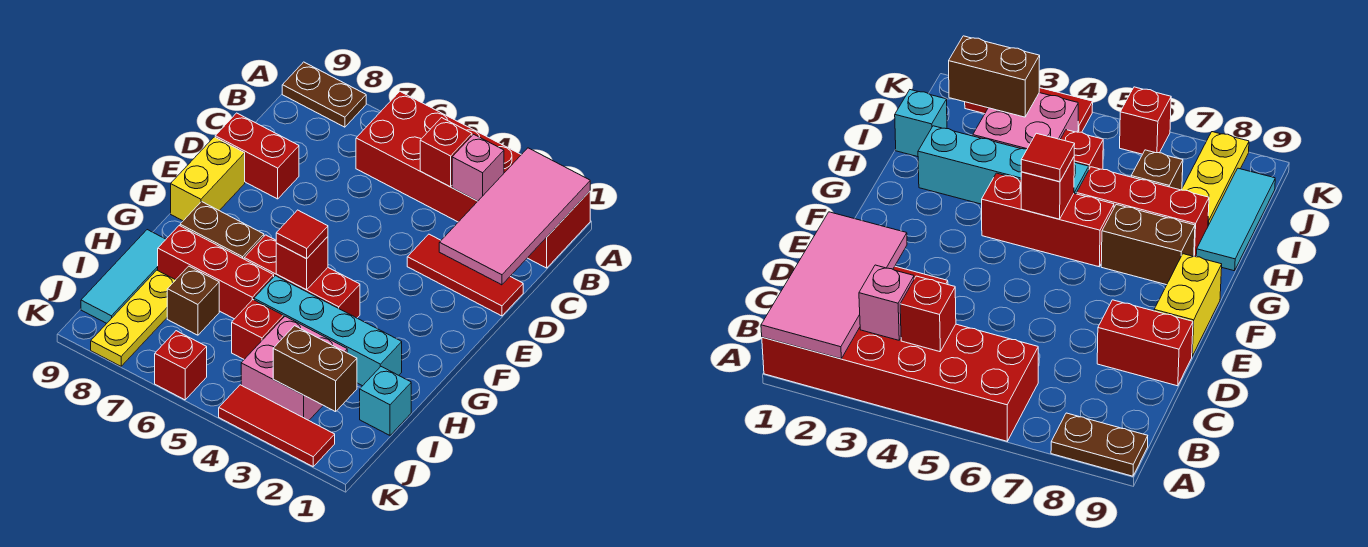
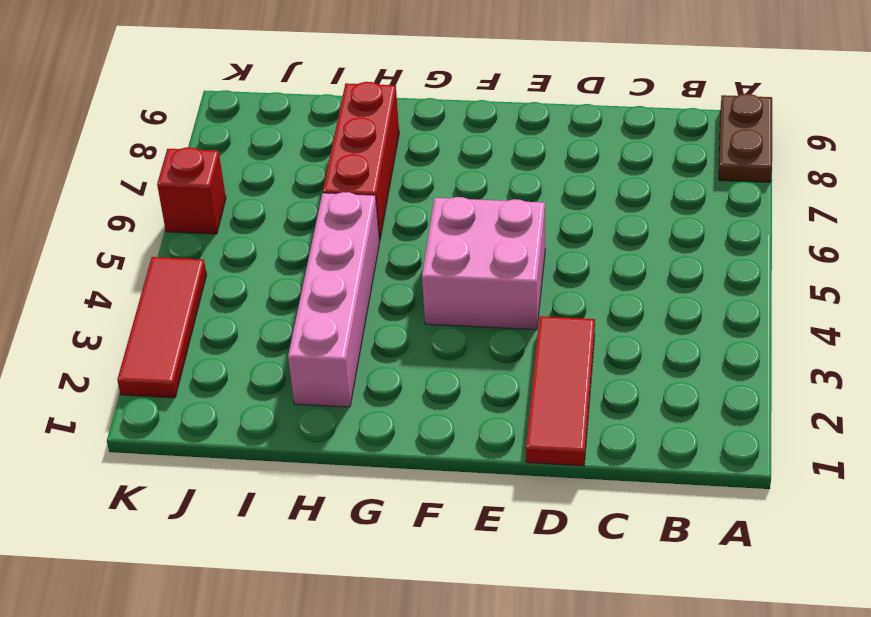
pink 2x2 brick [422,197,545,330] -> pink 2x2 brick moved to [241,316,347,420]
pink 1x4 brick [288,192,380,407] -> cyan 1x4 brick [254,276,402,386]
none -> red 2x6 brick [356,92,590,268]
none -> red 1x2 brick [215,113,299,199]
none -> yellow 1x2 brick [171,137,245,221]

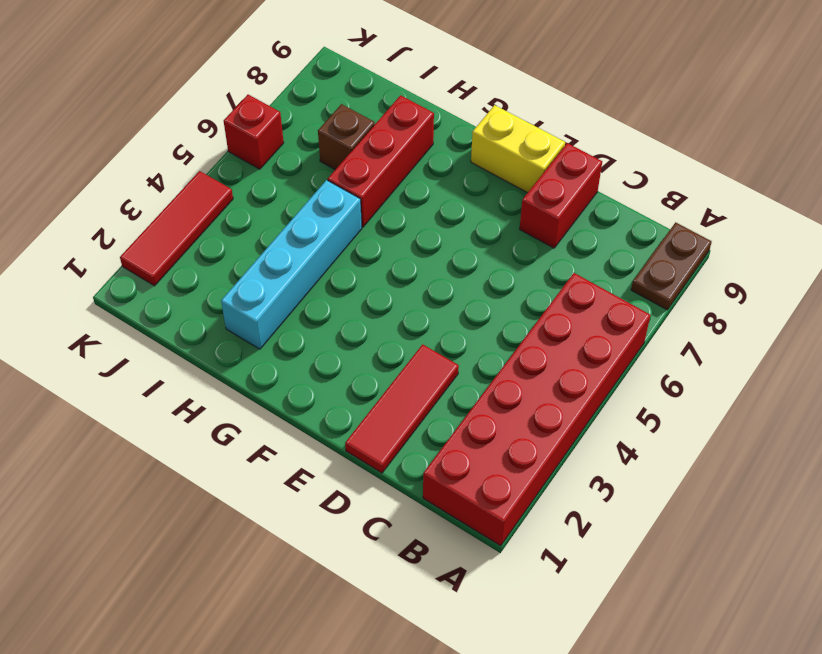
none -> red 1x3 brick [244,235,360,318]
none -> brown 1x2 brick [180,202,264,259]
none -> cyan 1x3 tile [81,230,166,323]

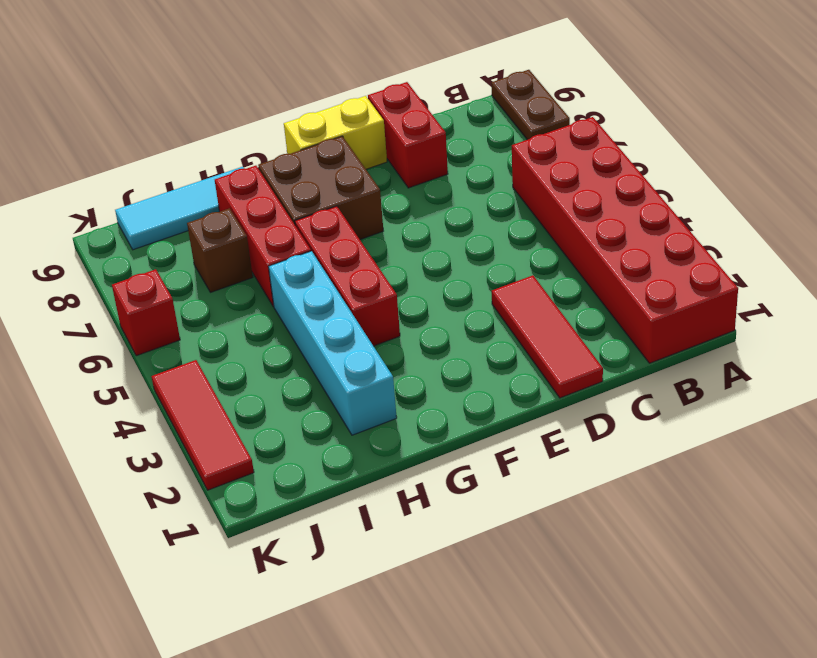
brown 2x2 brick [258,136,383,239] -> brown 1x2 brick [180,202,264,259]
none -> cyan 1x1 brick [360,367,411,435]
none -> pink 2x2 brick [241,316,347,420]
none -> red 1x1 brick [232,300,283,359]

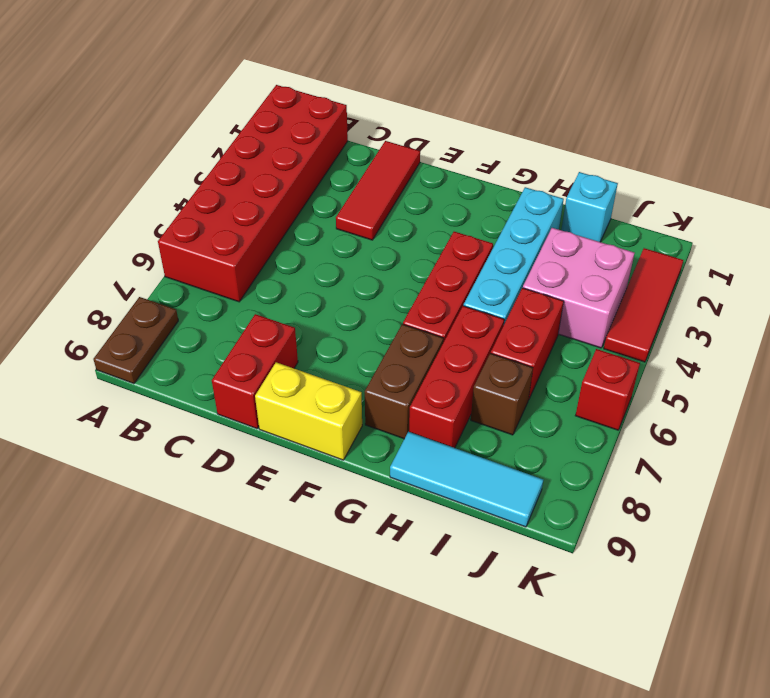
red 1x2 brick [491,288,564,400] -> red 1x1 brick [232,300,283,359]
none -> yellow 1x3 plate [91,270,175,366]
none -> pink 2x4 tile [439,148,590,285]
none -> pink 1x1 brick [452,134,504,201]

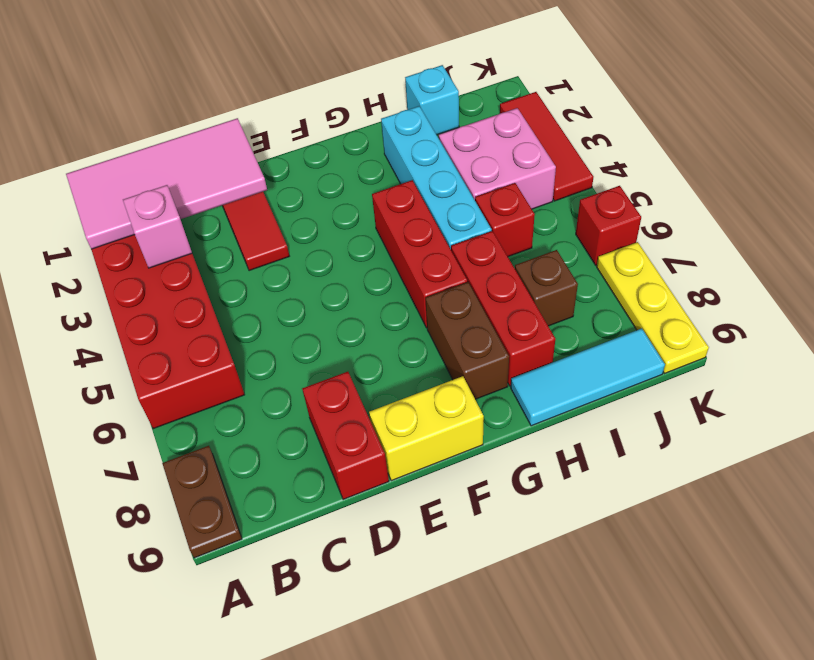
yellow 1x3 plate [597,242,709,373] -> yellow 1x3 plate turned to [91,270,175,366]
none -> red 1x1 brick [420,118,472,187]
none -> red 1x1 brick [276,237,328,290]
none -> brown 1x2 brick [273,326,357,412]

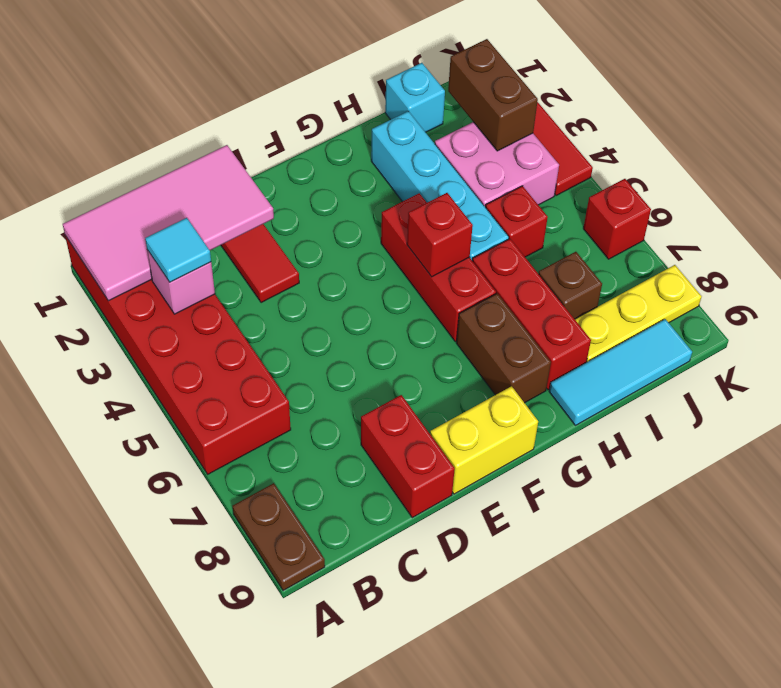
cyan 1x1 tile [145,218,211,282] -> none
none -> red 1x1 brick [420,118,472,187]
none -> red 1x1 tile [276,210,328,259]

